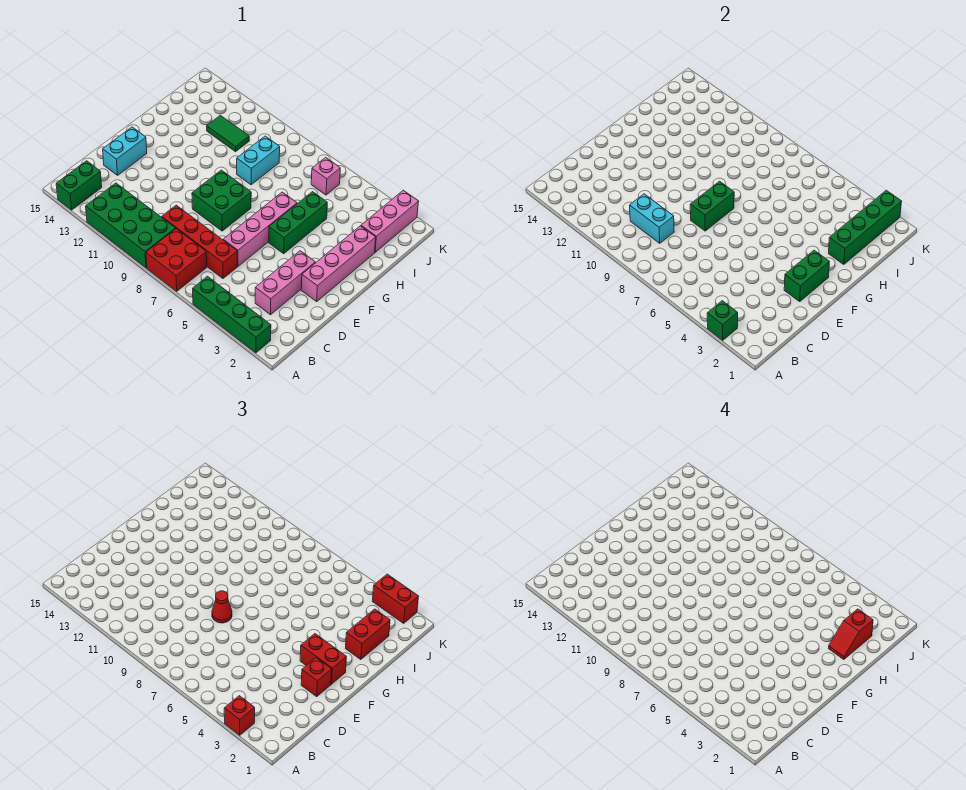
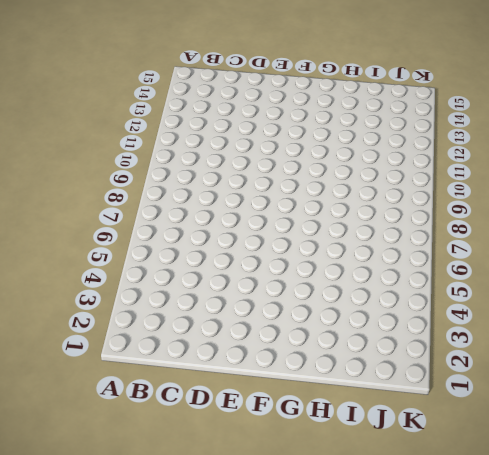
none -> green 1x4 brick [193,276,271,353]
none -> red 2x2 brick [146,229,207,291]
none -> green 2x4 brick [86,183,175,268]

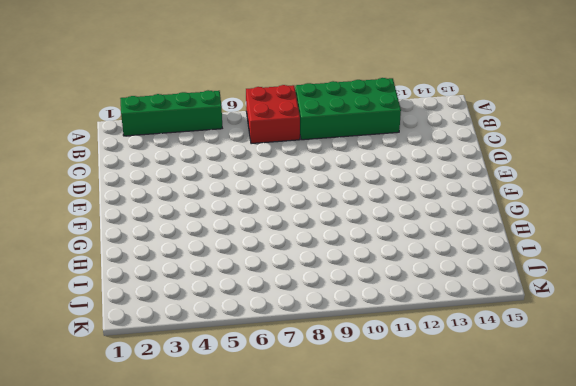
none -> green 1x2 brick [56,161,102,210]
none -> pink 1x3 brick [255,251,315,315]
none -> red 1x4 brick [162,205,237,278]

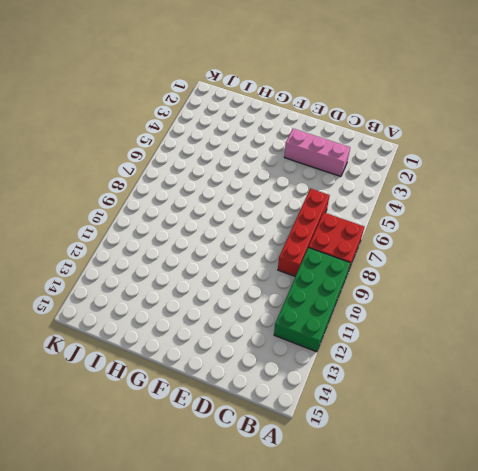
none -> green 1x4 brick [193,276,271,353]
none -> green 1x2 brick [56,161,102,210]
none -> pink 1x4 brick [223,192,297,266]

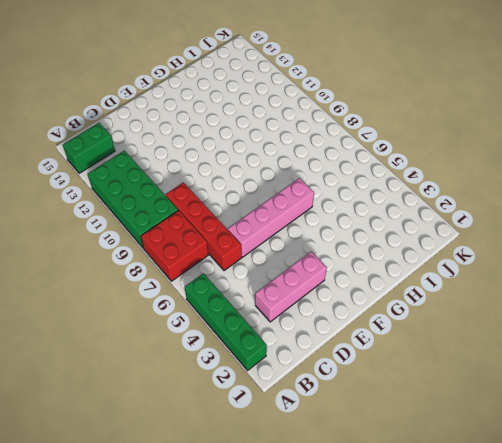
none -> cyan 1x2 brick [103,127,147,175]
none -> pink 1x4 brick [301,226,376,301]
none -> green 2x2 brick [192,170,251,231]

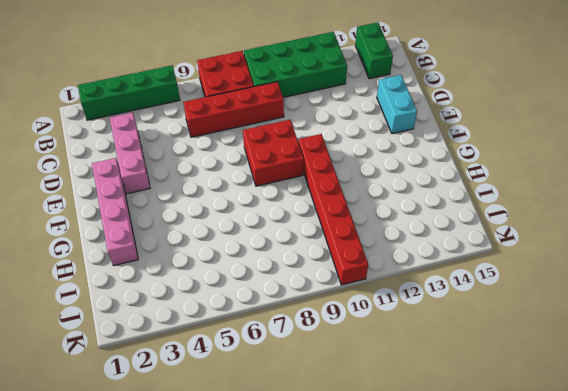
red 2x2 brick [243,120,304,186] -> green 2x2 brick [192,170,251,231]
red 1x6 brick [298,134,368,285] -> none
none -> pink 1x4 brick [223,192,297,266]
none -> green 1x3 brick [269,192,327,254]
none -> cyan 1x2 brick [237,136,280,185]

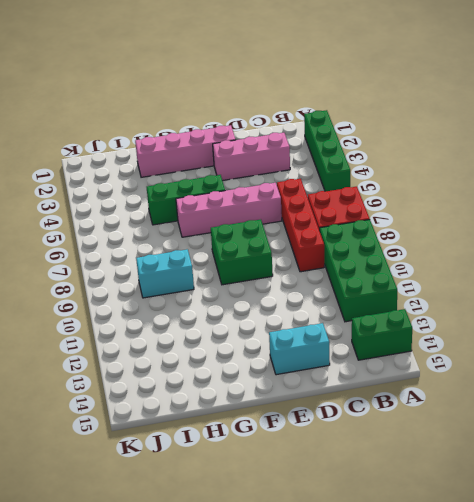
none -> pink 1x3 brick [361,190,419,252]
none -> green 1x2 tile [207,115,249,152]
none -> pink 1x1 brick [311,157,340,195]

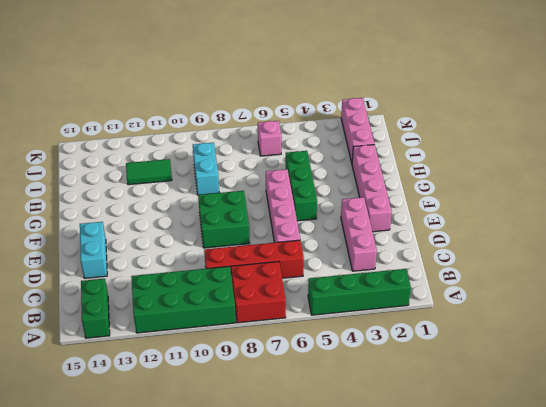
none -> green 1x1 brick [707,301,738,340]
none -> cyan 1x2 brick [630,194,674,243]
none -> green 1x2 brick [784,250,829,301]

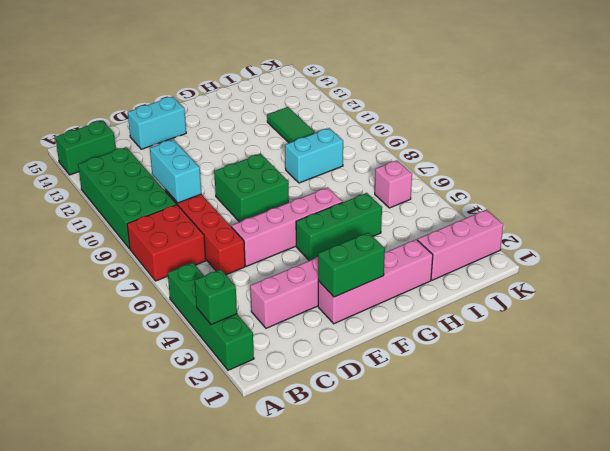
none -> green 1x2 brick [690,181,734,231]
none -> green 1x4 brick [829,190,902,265]
none -> red 1x1 brick [224,696,255,735]

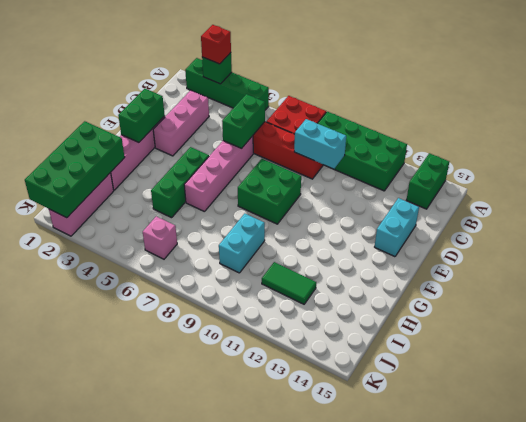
green 1x2 brick [222,94,265,149] -> green 1x2 brick moved to [690,181,734,231]
green 2x4 brick [25,121,125,218] -> green 1x4 brick [829,190,902,265]
none -> red 1x1 brick [301,658,332,696]
none -> red 1x1 cone [212,591,232,623]
none -> red 1x2 brick [300,634,346,684]

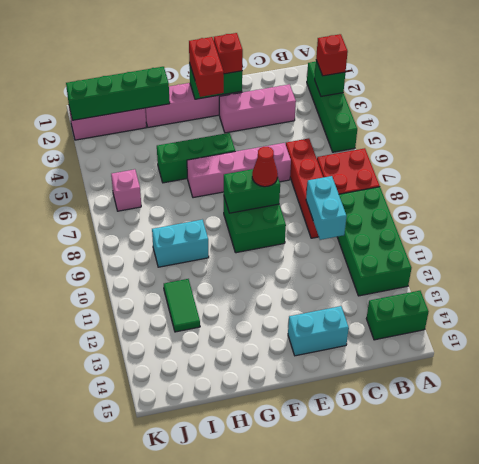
none -> red 1x2 brick [346,609,390,660]
none -> red 1x2 brick [373,574,419,623]
none -> red 1x2 slope [829,609,873,660]

